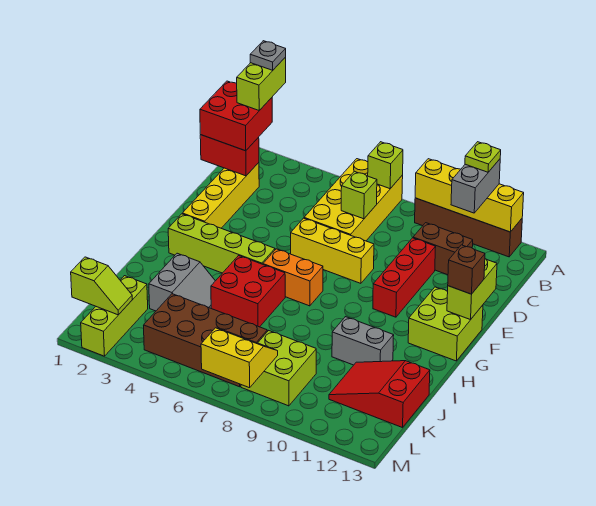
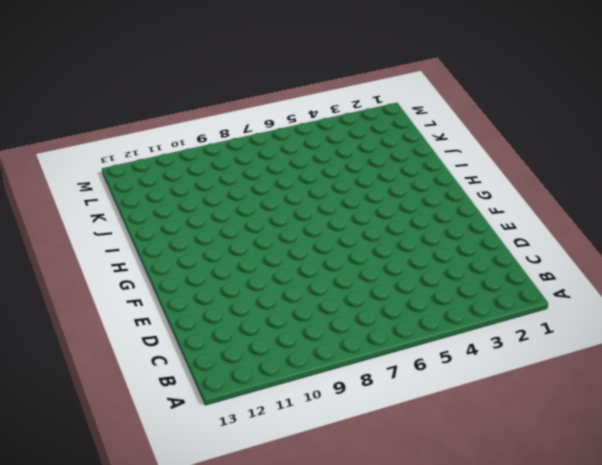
none -> yellow 2x4 brick [304,159,403,241]
none -> brown 1x4 brick [415,198,522,257]
none -> yellow 1x4 brick [182,163,259,228]

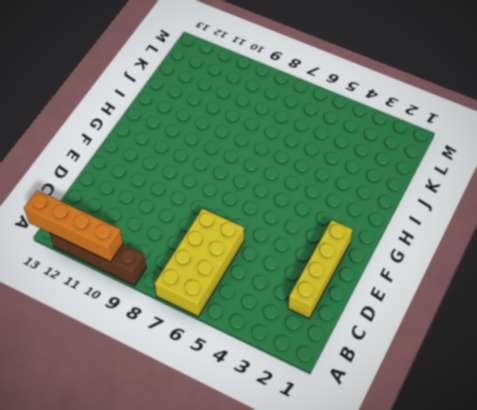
orange 1x4 brick [24,190,123,262] -> yellow 1x4 brick [415,159,524,232]
none -> brown 1x2 brick [413,223,473,275]
none -> red 1x3 brick [373,238,436,317]
none -> yellow 1x3 brick [291,218,374,283]

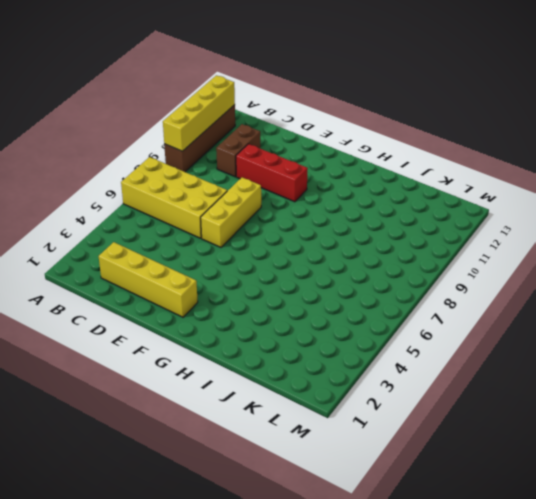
none -> lime 2x2 brick [408,287,483,361]
none -> lime 1x4 brick [168,214,275,273]
none -> orange 1x2 brick [263,249,323,306]

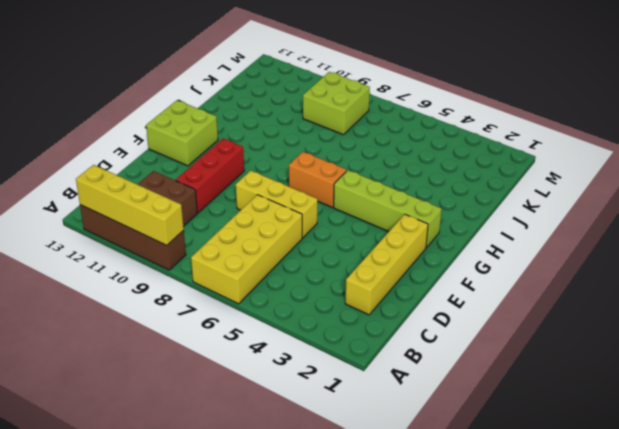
none -> red 2x2 brick [211,256,285,327]
none -> grey 2x2 slope [149,253,215,311]
none -> grey 1x2 brick [332,317,394,365]

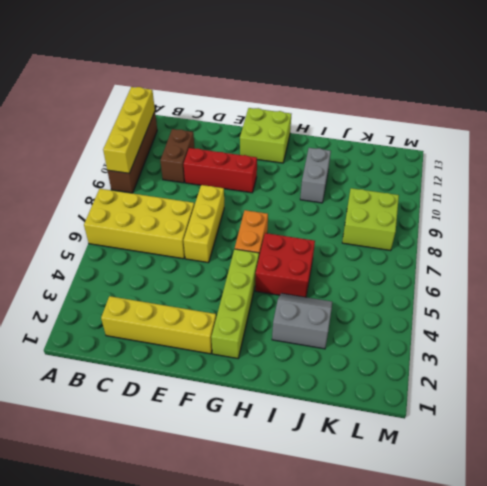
none -> red 2x3 slope [329,361,430,428]
none -> lime 1x3 brick [81,276,148,356]
none -> brown 2x4 brick [144,294,267,387]

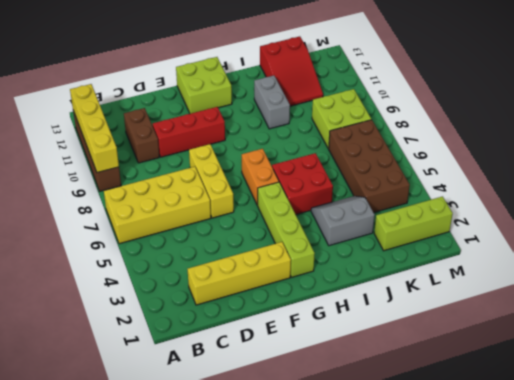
none -> lime 1x1 brick [368,142,403,189]
none -> red 1x2 brick [200,135,259,176]
none -> lime 1x1 brick [341,171,377,219]

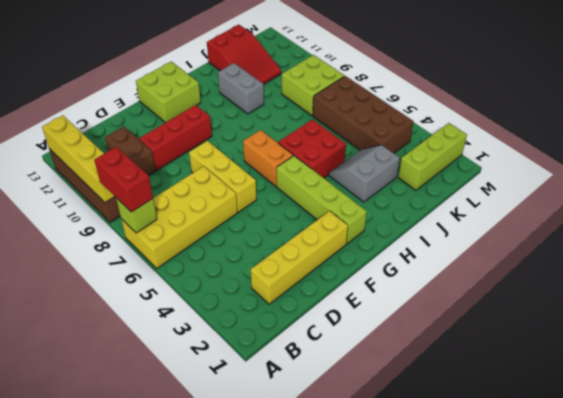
red 1x2 brick [94,147,153,212] -> red 1x2 brick moved to [200,135,259,176]
none -> lime 1x1 brick [341,171,377,219]
none -> lime 1x2 brick [447,259,497,320]
none -> lime 1x2 slope [71,257,132,315]

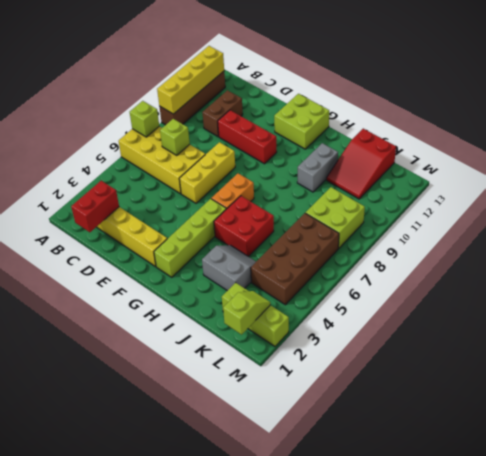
none -> lime 1x2 brick [447,259,497,320]
none -> yellow 2x2 slope [201,328,278,388]
none -> grey 1x2 brick [451,159,500,213]

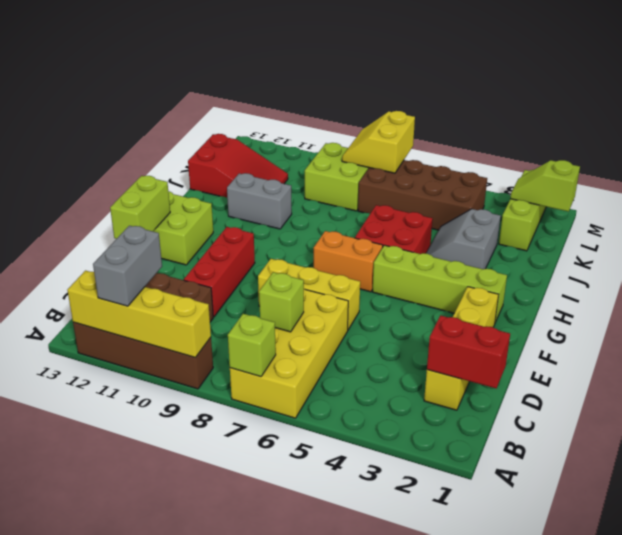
yellow 2x2 slope [342,111,415,173] -> yellow 2x2 slope turned to [201,328,278,388]
none -> red 2x2 brick [200,81,272,151]
none -> brown 1x1 brick [448,245,485,294]
none -> lime 1x2 brick [237,57,286,110]

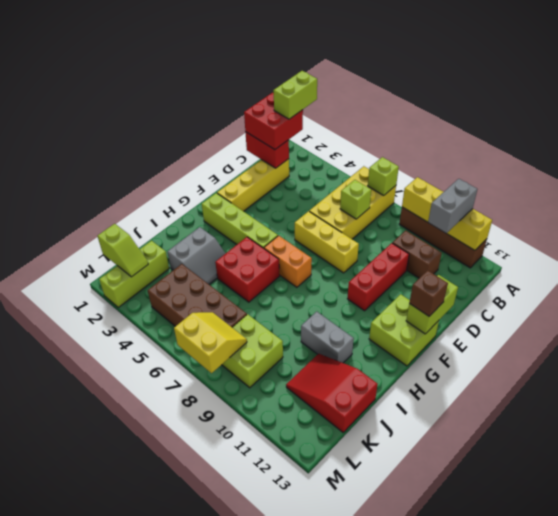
none -> lime 1x1 plate [465,142,501,172]
none -> grey 1x1 plate [250,41,286,70]

